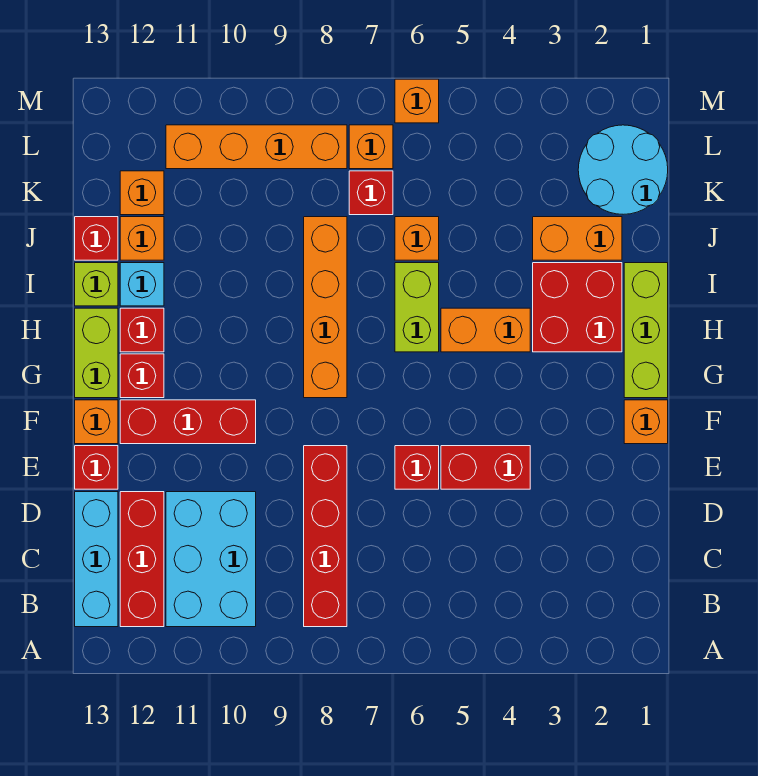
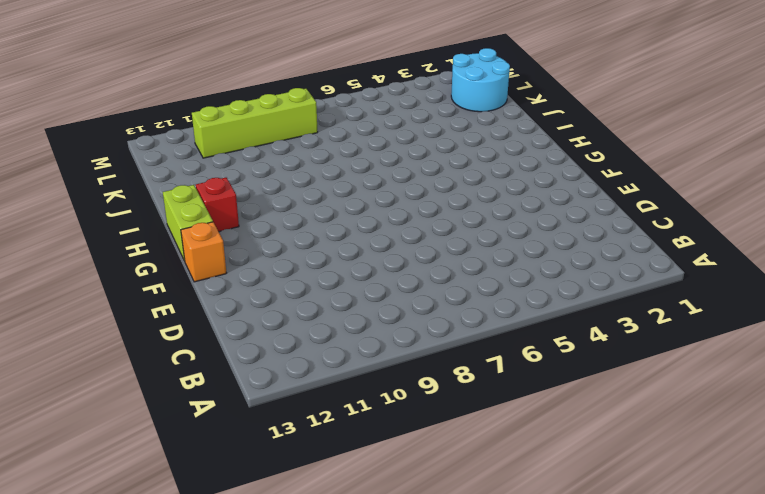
lime 1x4 brick [192,88,318,158] -> orange 1x4 brick [166,125,347,169]
none -> red 1x4 brick [304,446,347,627]
none -> cyan 2x3 brick [166,492,256,627]
none -> red 1x3 brick [120,492,164,627]
none -> cyan 1x3 brick [75,492,118,627]

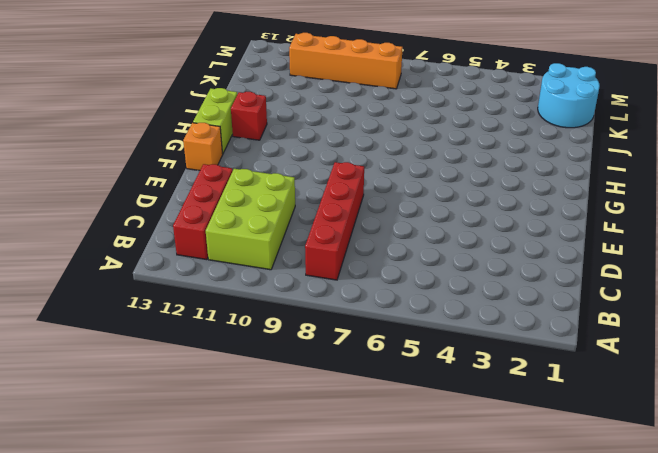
lime 2x3 brick [206,169,295,270] -> cyan 2x3 brick [166,492,256,627]
none -> cyan 1x3 brick [75,492,118,627]
none -> red 1x2 brick [441,446,530,489]
none -> red 1x1 brick [395,446,439,489]
none -> red 1x1 brick [75,446,118,489]

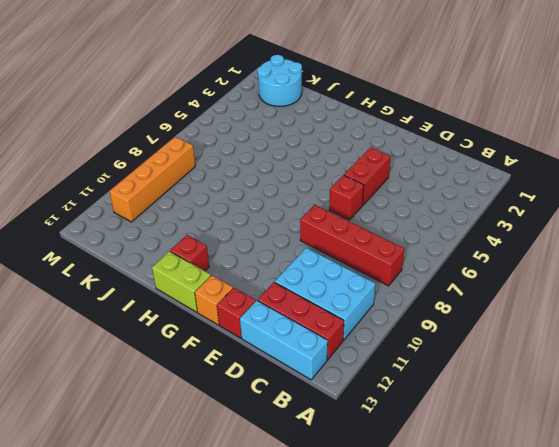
none -> orange 1x1 brick [624,400,668,444]
none -> red 1x3 brick [120,400,256,444]
none -> lime 1x3 brick [624,263,668,398]
none -> orange 1x4 brick [304,217,347,398]

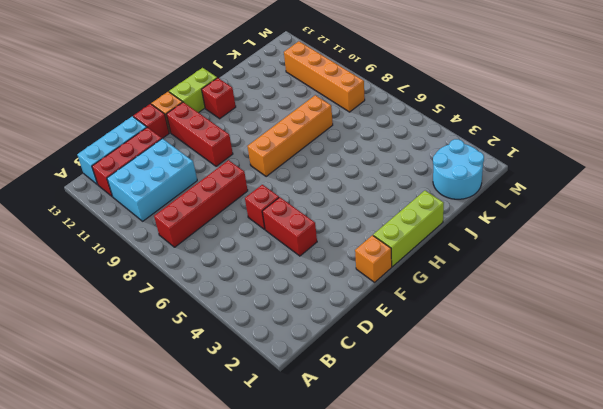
none -> red 1x1 brick [120,354,164,398]
none -> red 2x2 brick [533,263,622,352]
none -> orange 1x2 brick [441,308,530,352]
none -> lime 1x2 brick [395,263,439,352]

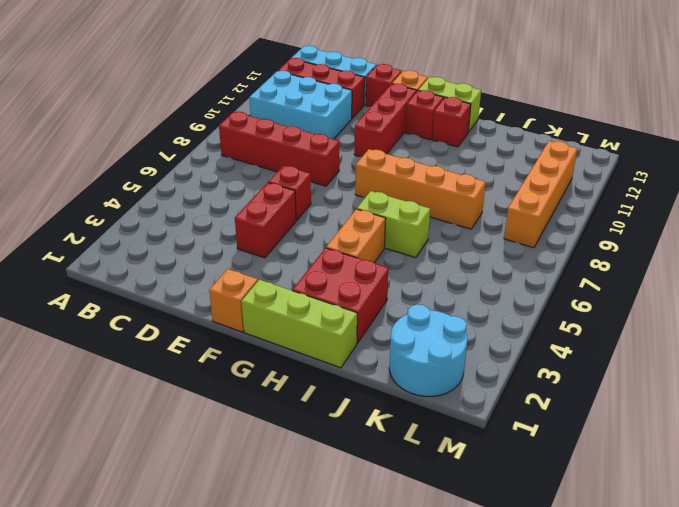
none -> cyan 1x1 brick [120,263,164,306]
none -> lime 1x1 brick [75,263,118,306]
none -> orange 1x2 brick [533,217,622,260]
none -> orange 1x1 brick [395,217,439,260]

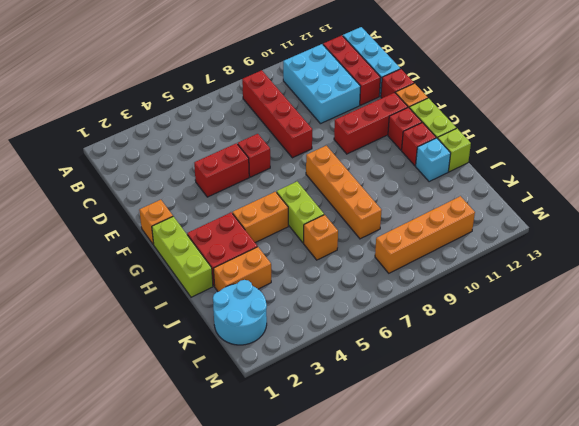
none -> orange 1x1 brick [120,217,164,260]
none -> red 1x1 brick [75,217,118,260]
none -> red 1x1 brick [349,171,393,215]
none -> orange 1x1 brick [120,171,164,215]

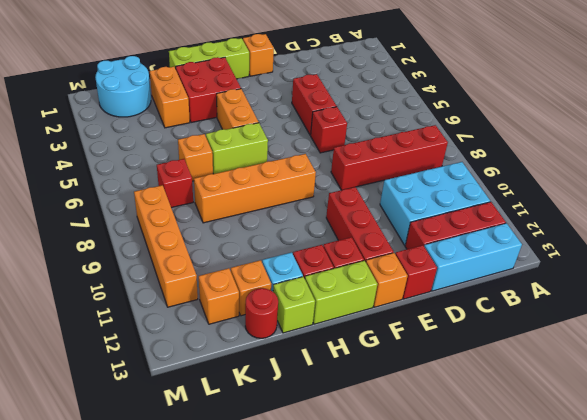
red 1x1 round brick [245,288,278,338] -> red 1x1 brick [75,217,118,260]
none -> orange 1x1 brick [349,125,393,169]
none -> orange 1x1 brick [395,79,439,123]

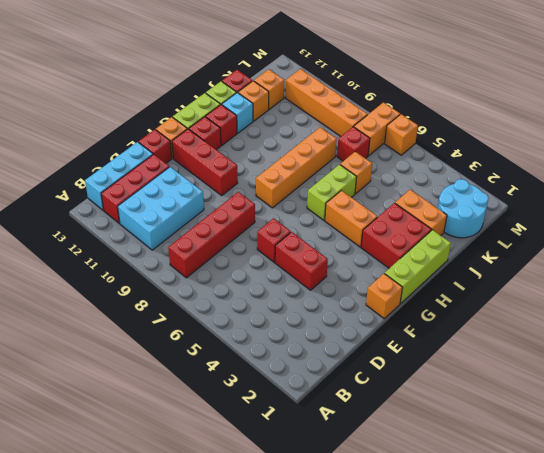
orange 1x2 brick [354,102,400,156] -> orange 1x1 brick [349,125,393,169]

